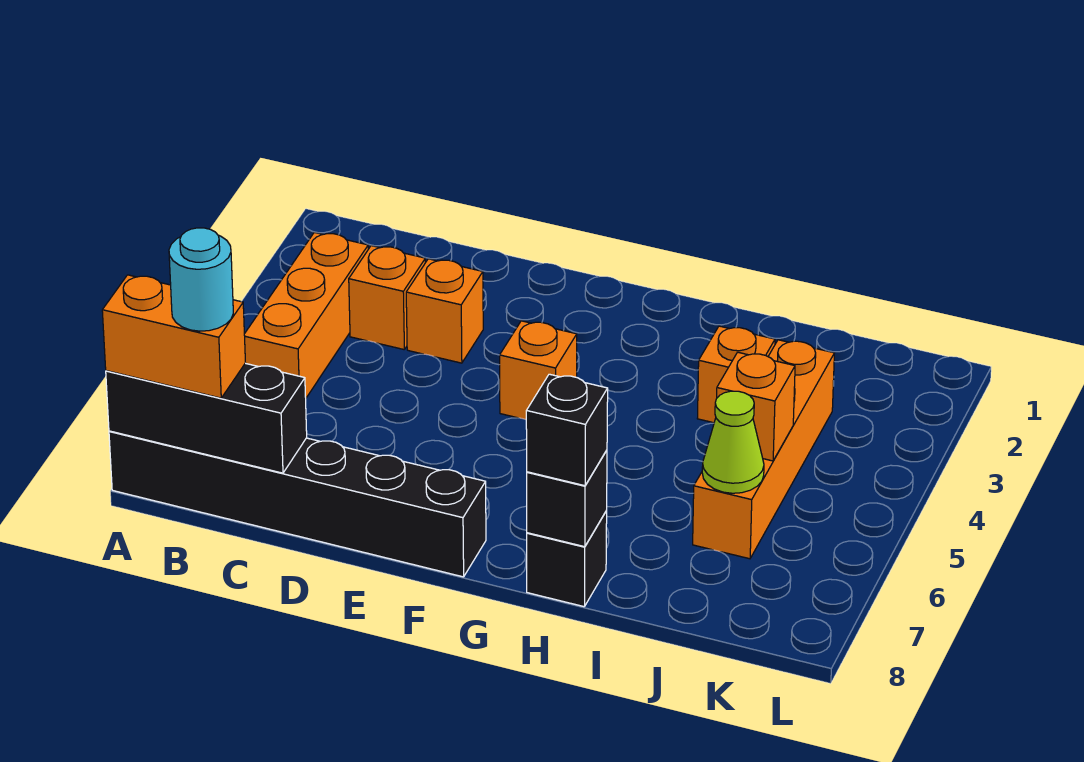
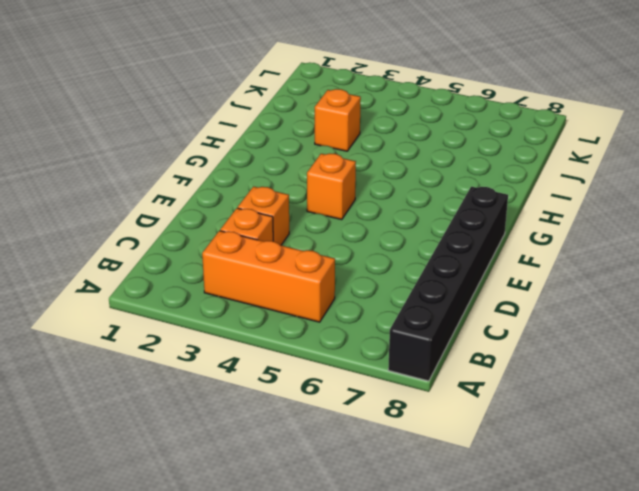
none -> black 1x1 brick [527,511,607,607]
none -> orange 1x4 brick [693,340,834,559]
none -> black 1x3 brick [106,363,307,473]

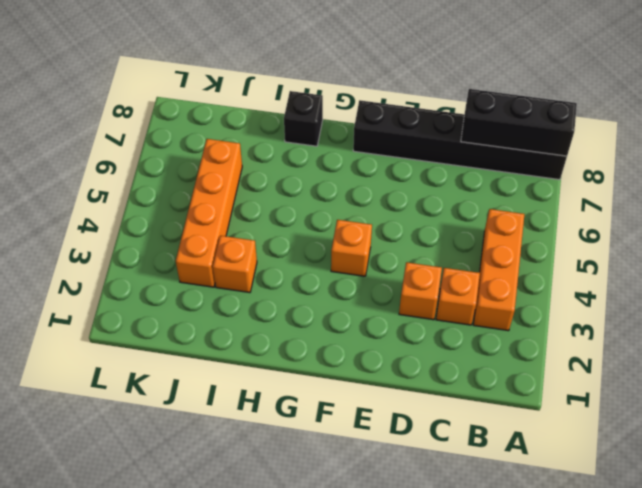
none -> black 1x1 brick [527,450,607,547]
none -> orange 1x1 brick [717,352,795,461]
none -> lime 1x1 cone [702,391,764,493]

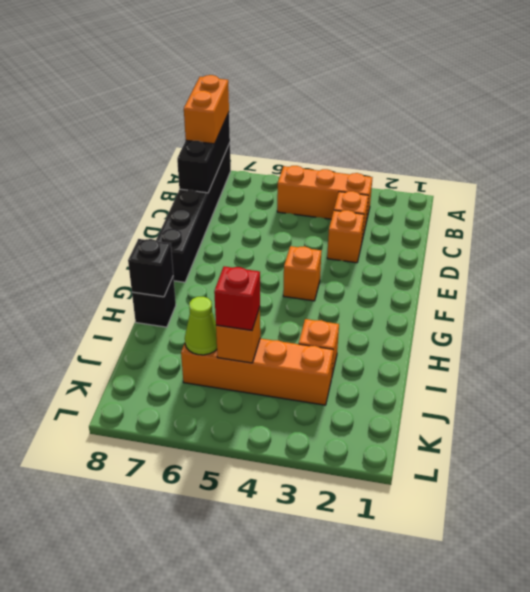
red 1x1 brick [214,266,260,330] -> none
none -> black 1x1 brick [526,374,608,486]
none -> cyan 1x1 round brick [169,228,233,331]

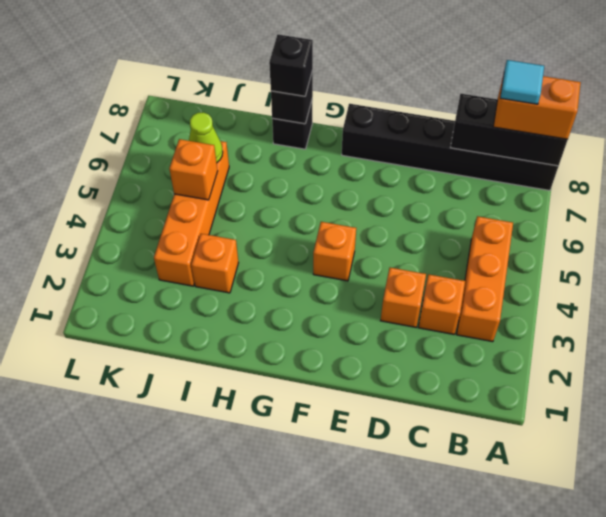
cyan 1x1 tile [500,60,544,104] -> cyan 1x1 round brick [169,228,233,331]

